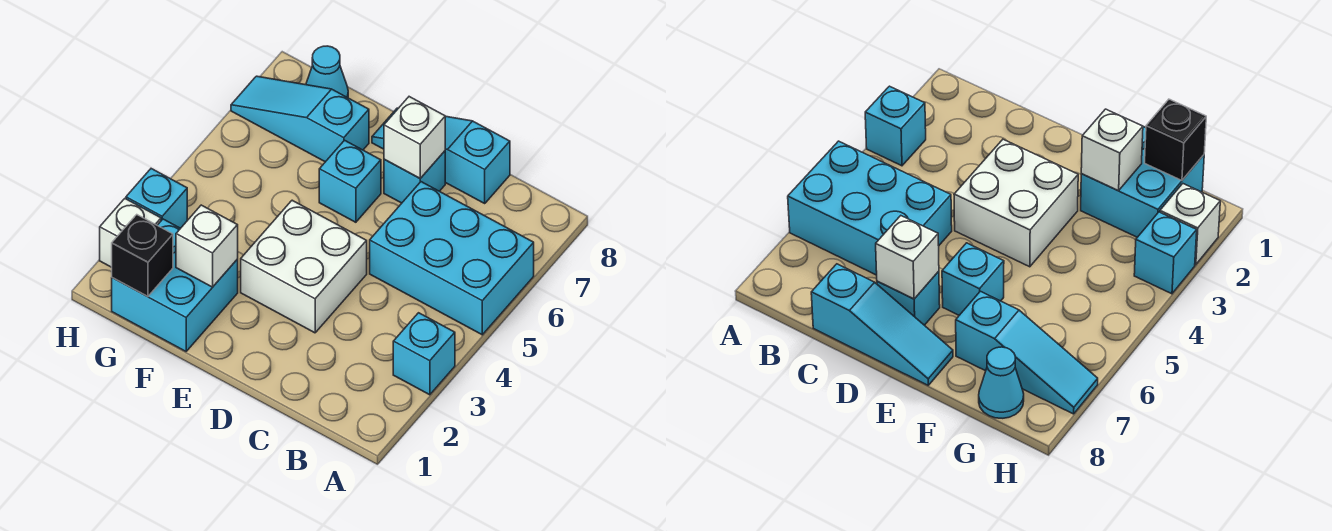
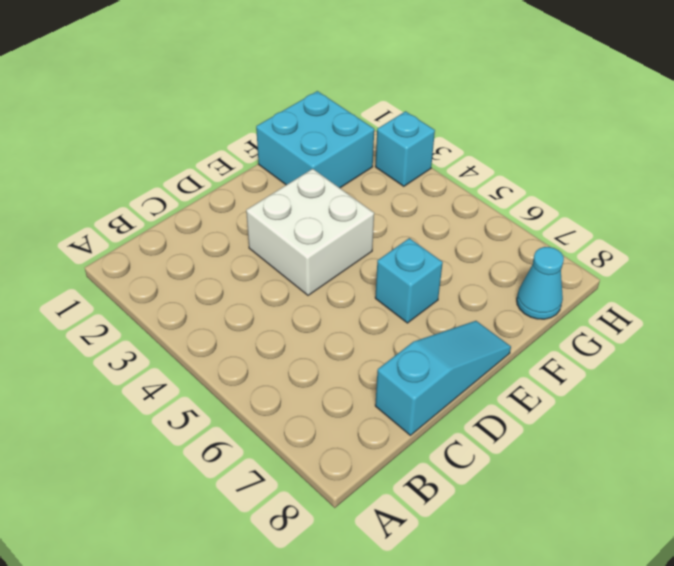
none -> cyan 1x1 brick [393,313,455,395]
none -> cyan 2x3 brick [370,182,534,335]
none -> cyan 1x1 brick [384,151,445,203]

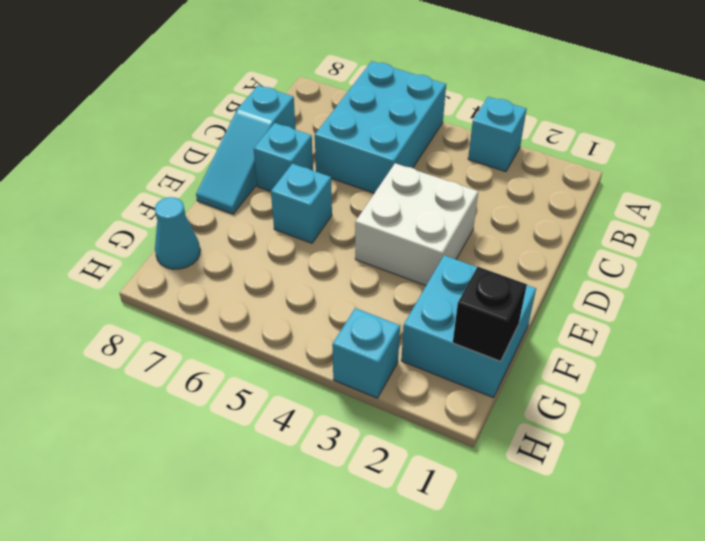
none -> cyan 1x3 slope [231,76,369,162]
none -> white 1x1 brick [100,199,161,267]
none -> white 1x1 brick [384,97,445,178]

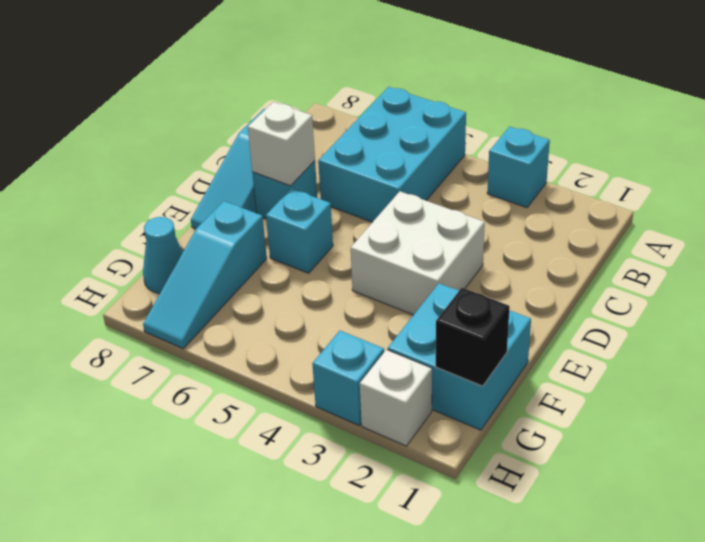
none -> white 1x1 brick [176,205,238,287]

